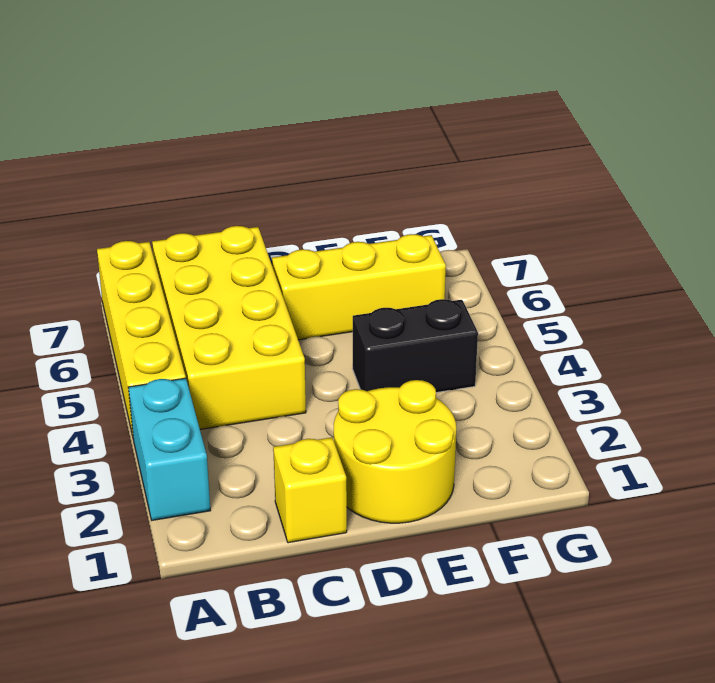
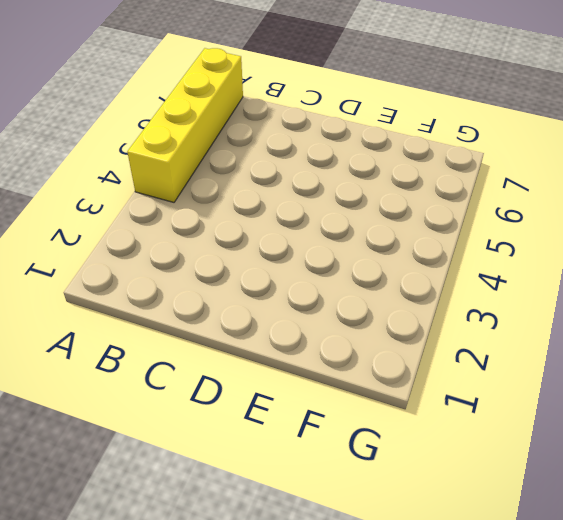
none -> cyan 1x2 brick [128,378,211,520]
none -> yellow 2x4 brick [152,226,306,429]

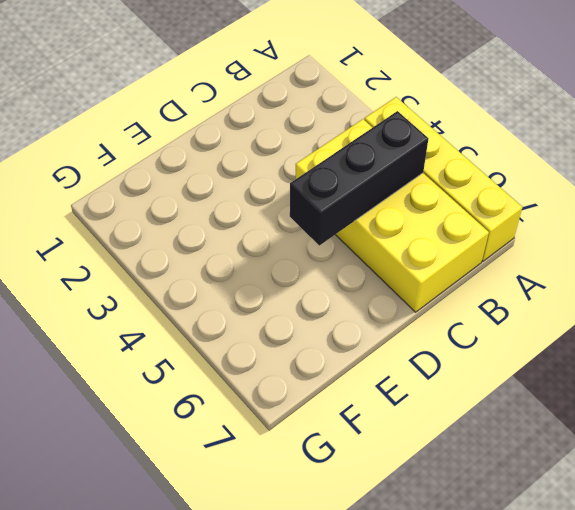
black 1x3 brick [290,111,428,245] -> none
none -> cyan 1x2 brick [128,378,211,520]
none -> yellow 1x1 brick [273,437,347,543]

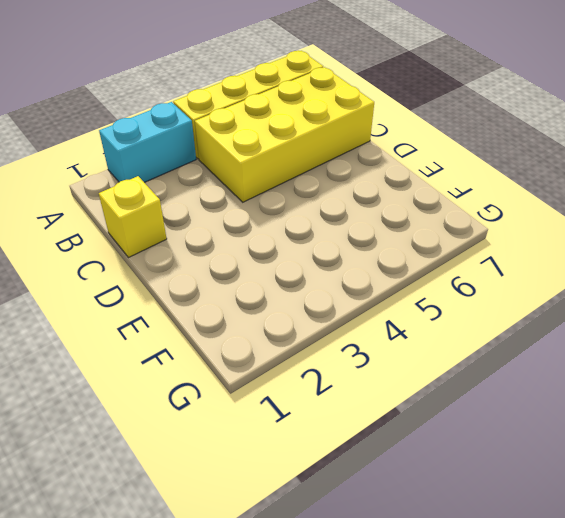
none -> yellow 2x2 round brick [334,380,456,523]
none -> yellow 1x3 brick [272,234,446,340]

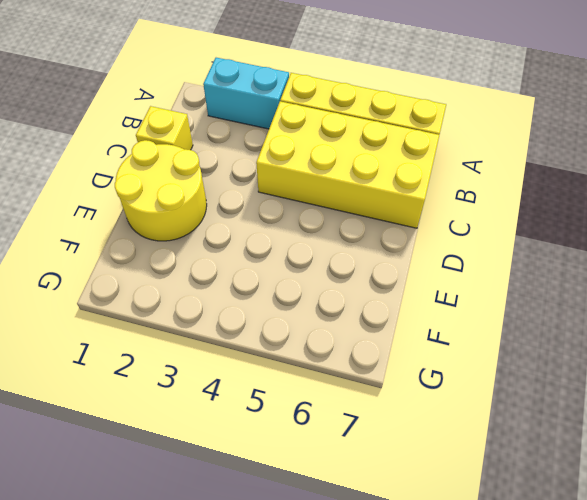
none -> yellow 1x3 brick [272,234,446,340]
none -> black 1x2 brick [353,299,478,393]

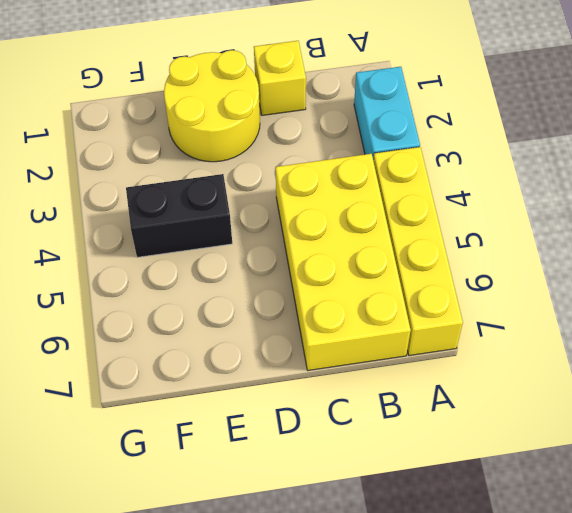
none -> yellow 1x3 brick [272,234,446,340]

